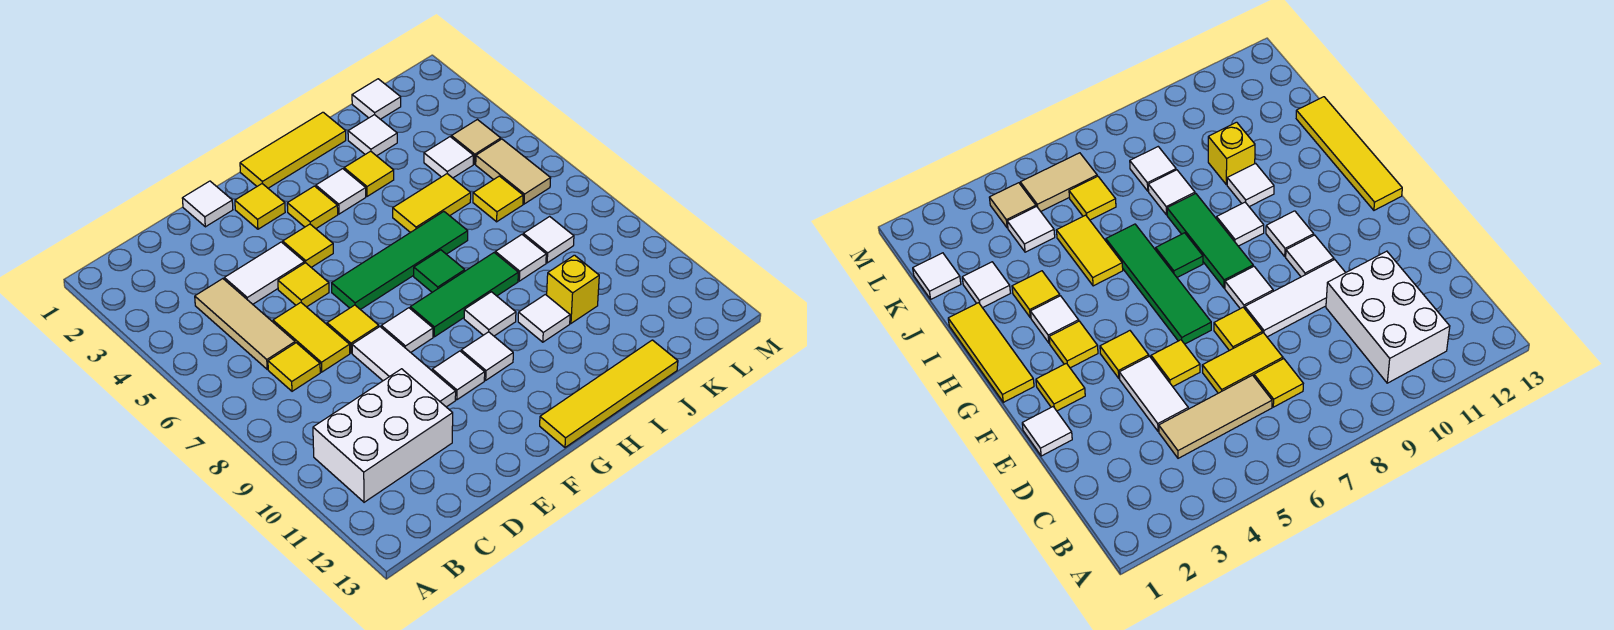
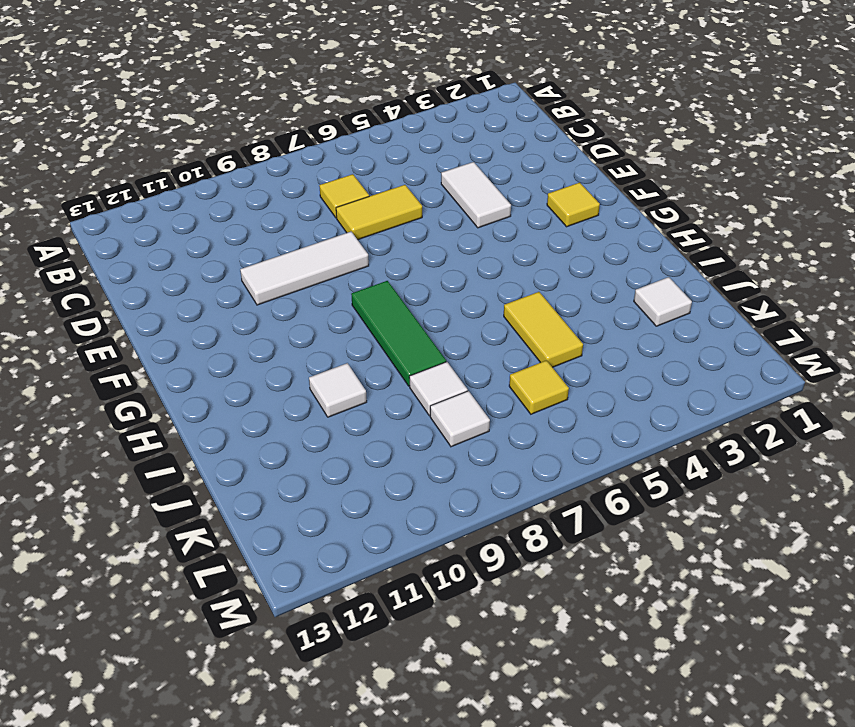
none -> white 2x3 brick [313,369,453,502]
none -> tan 1x3 tile [195,279,295,369]
none -> white 1x1 tile [182,181,233,227]
none -> yellow 1x1 tile [278,263,329,307]

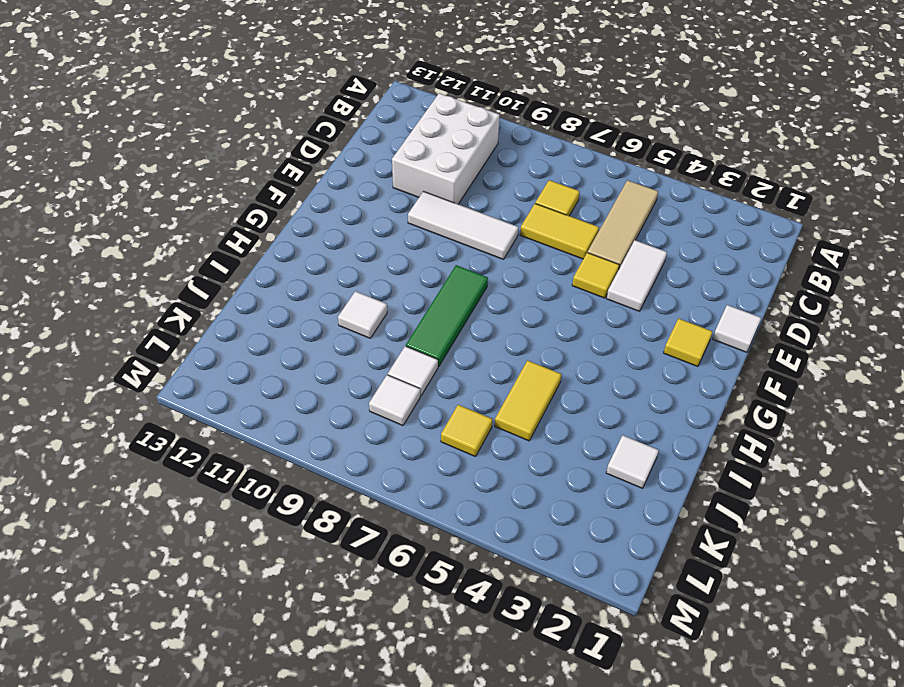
tan 1x3 tile [588,180,658,268] -> tan 1x3 tile turned to [195,279,295,369]
none -> yellow 1x1 tile [327,305,379,353]
none -> yellow 1x1 tile [283,224,333,267]
none -> green 1x4 tile [332,212,468,310]
none -> white 1x1 tile [381,308,433,352]

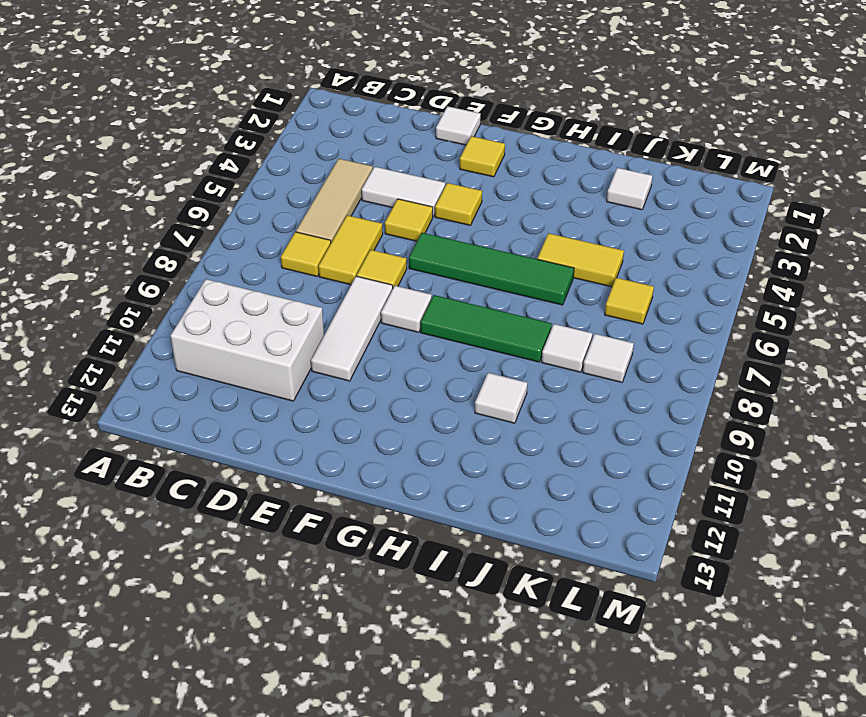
none -> white 1x1 tile [432,351,485,400]
none -> yellow 1x3 tile [240,112,346,188]
none -> yellow 1x1 tile [287,186,338,229]
none -> white 1x1 tile [461,332,513,380]

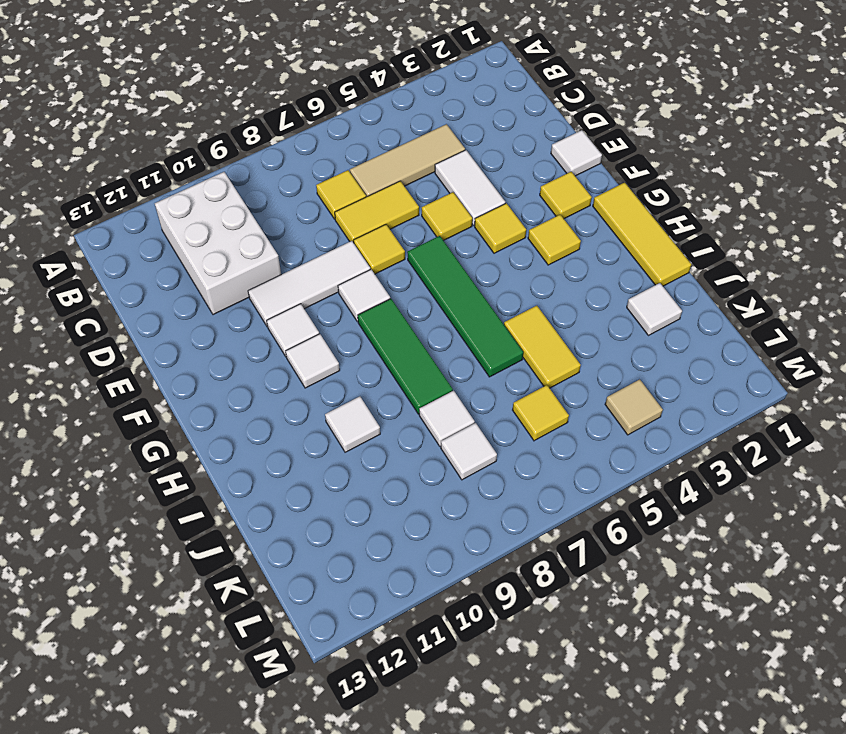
none -> yellow 1x4 tile [540,340,678,447]
none -> white 1x1 tile [316,169,366,214]
none -> green 1x1 tile [414,250,465,292]
none -> white 1x1 tile [464,292,516,336]

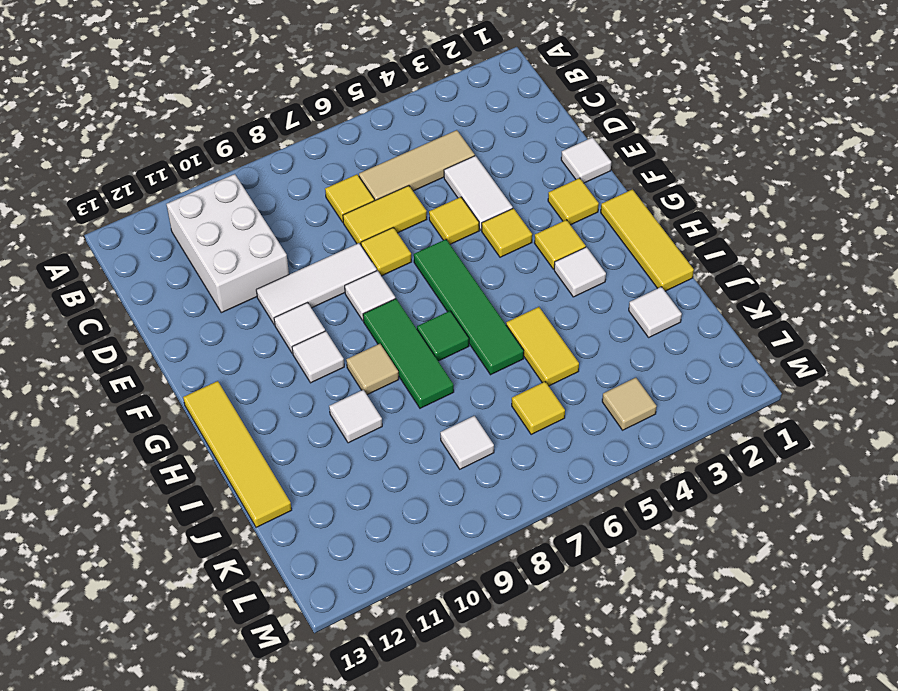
tan 1x1 tile [346,344,399,395] -> white 1x1 tile [464,292,516,336]
none -> yellow 1x1 tile [344,151,394,196]
none -> white 1x1 tile [495,235,546,281]
none -> yellow 1x1 brick [547,255,599,323]
none -> white 1x1 tile [352,79,401,119]

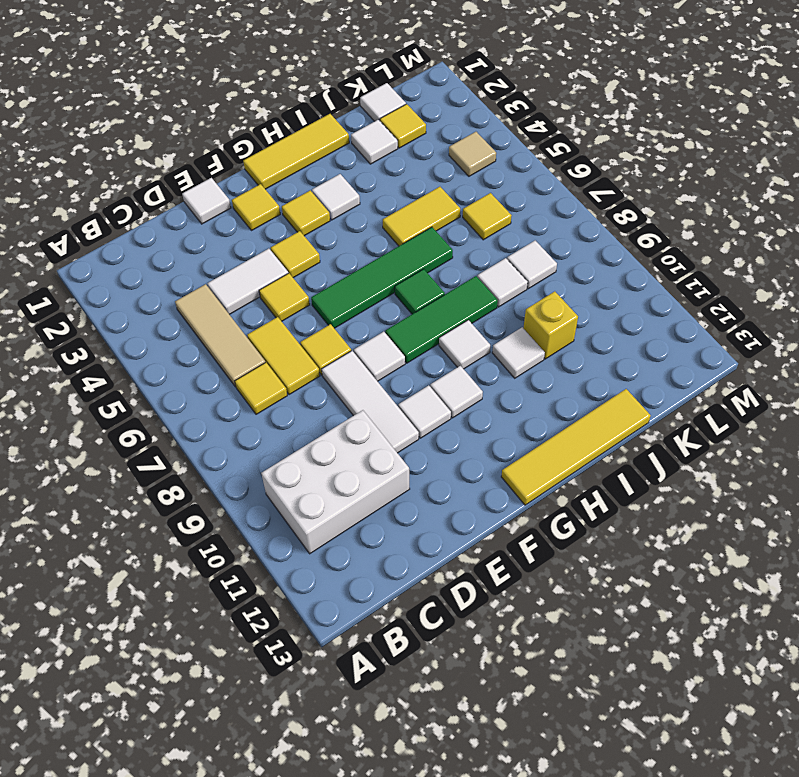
yellow 1x1 tile [380,104,426,148] -> yellow 1x1 tile moved to [344,151,394,196]
none -> white 1x1 tile [424,137,473,178]
none -> tan 1x2 tile [476,139,551,204]

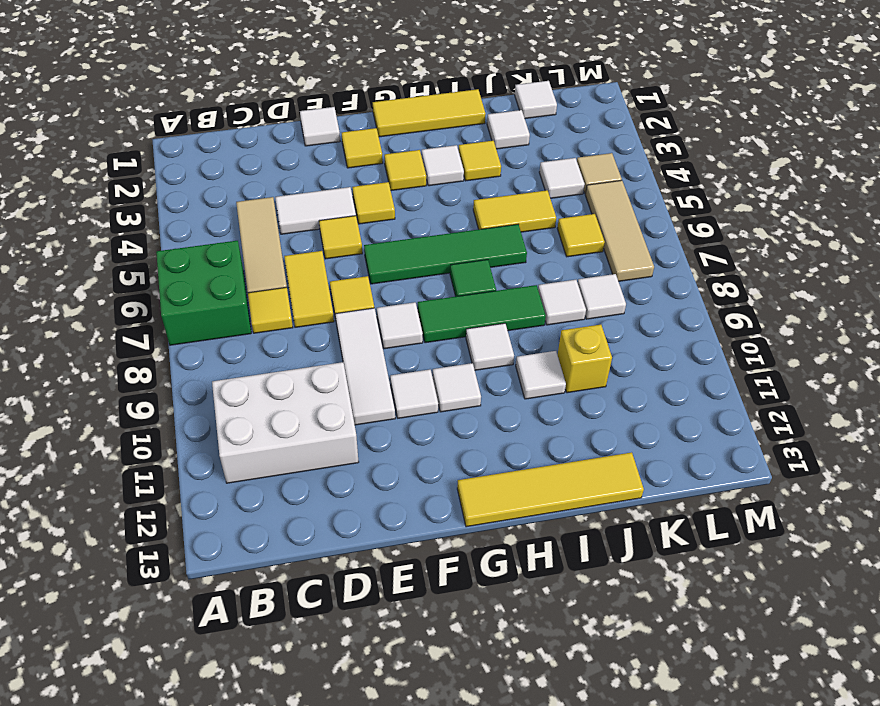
green 2x2 brick [156,241,251,345] -> none
tan 1x3 tile [585,180,654,281] -> tan 1x2 tile [476,139,551,204]

